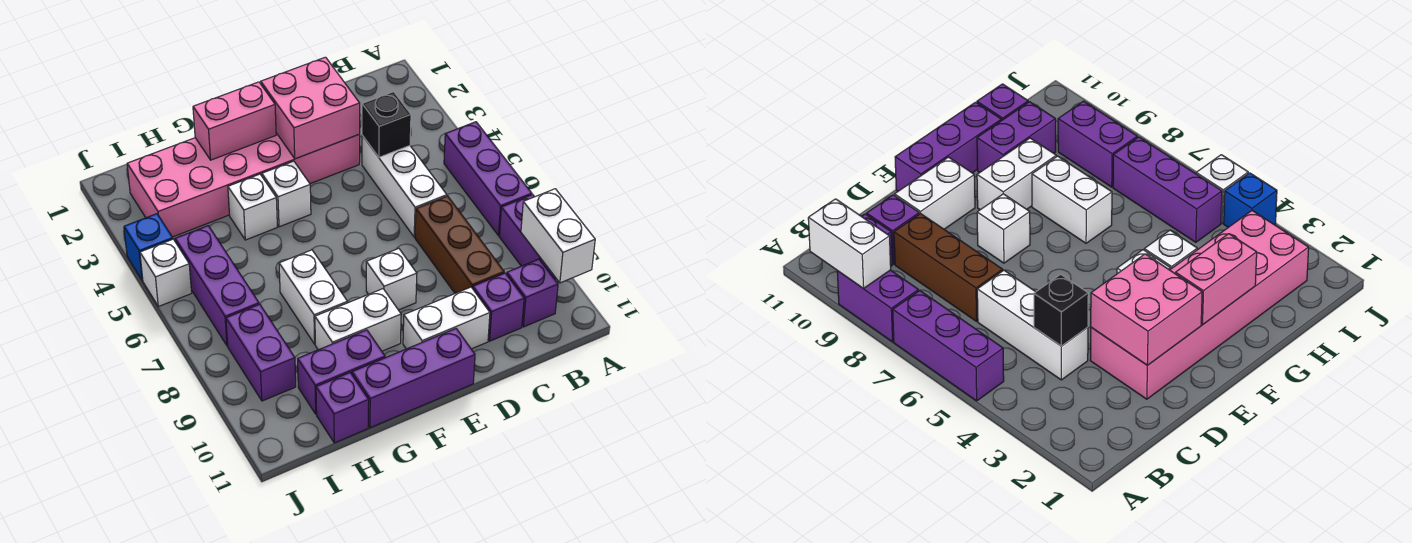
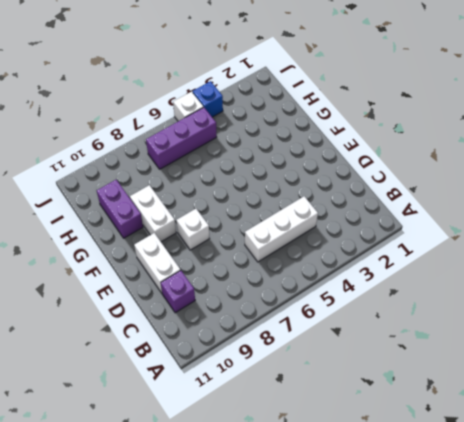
none -> purple 1x3 brick [444,122,532,236]
none -> purple 1x2 brick [499,195,556,279]
none -> purple 1x1 brick [507,259,558,327]

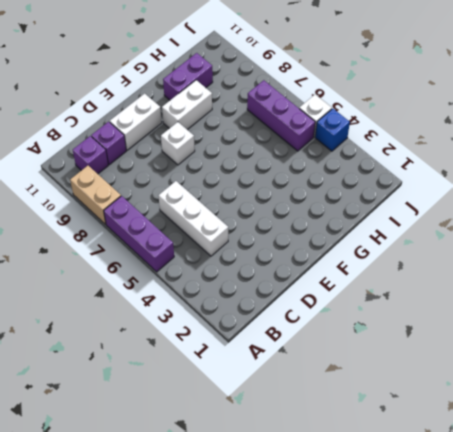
tan 1x2 brick [70,166,121,224] -> purple 1x2 brick [499,195,556,279]
none -> brown 1x3 brick [415,196,504,293]
none -> pink 2x6 brick [127,133,360,237]
none -> purple 1x3 brick [352,329,475,428]

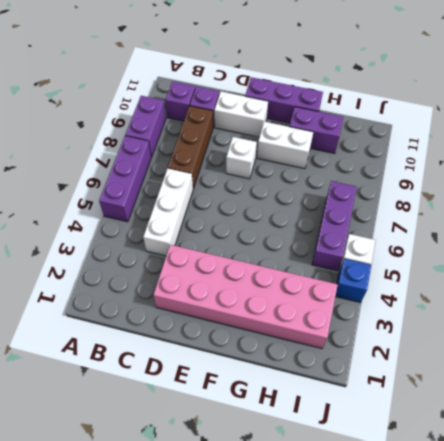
none -> white 1x1 brick [262,161,311,227]
none -> white 1x1 brick [228,174,277,240]
none -> white 1x2 brick [279,250,348,344]

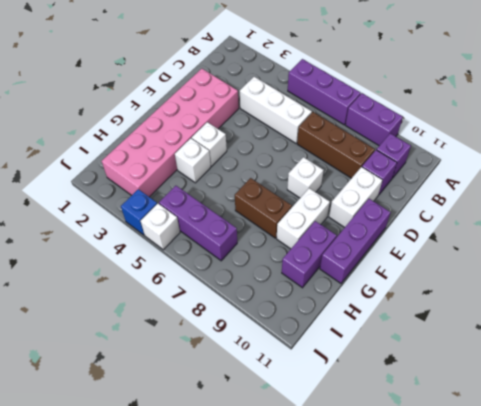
brown 1x2 brick [235,178,292,238] -> white 1x2 brick [279,250,348,344]
none -> purple 1x1 brick [316,373,369,443]
none -> purple 1x2 brick [226,304,296,401]
none -> white 1x2 brick [521,189,595,283]

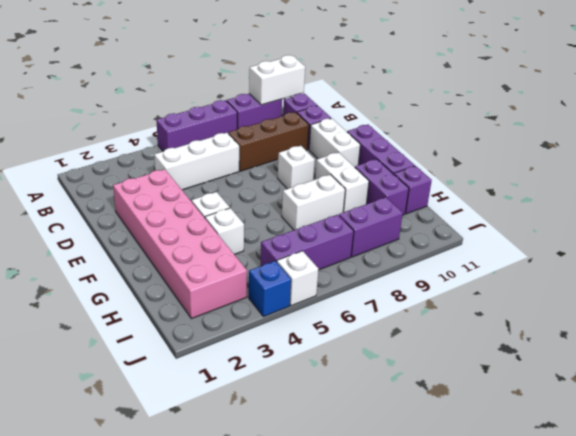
none -> black 1x1 brick [362,92,411,157]
none -> pink 2x2 brick [261,57,360,159]
none -> pink 1x2 brick [193,82,276,160]

